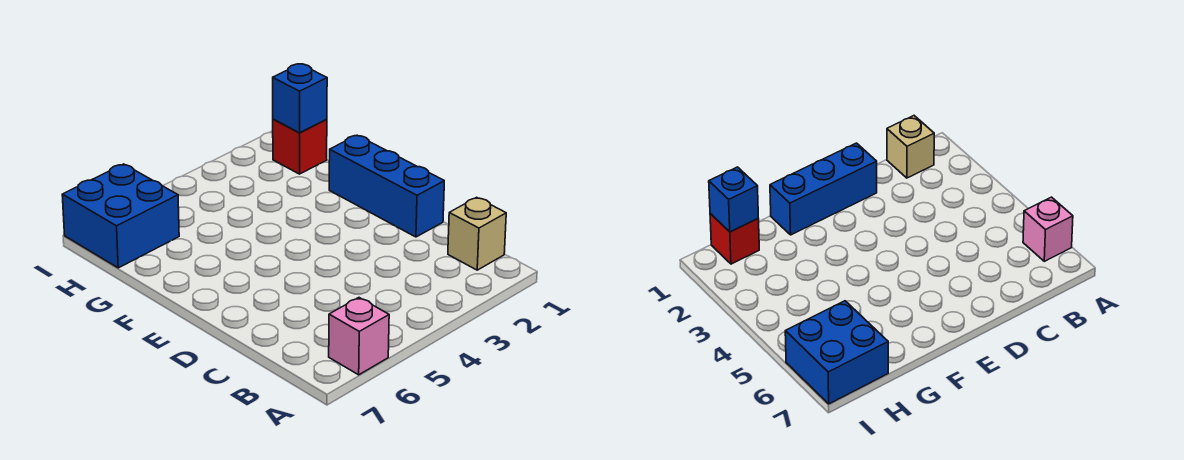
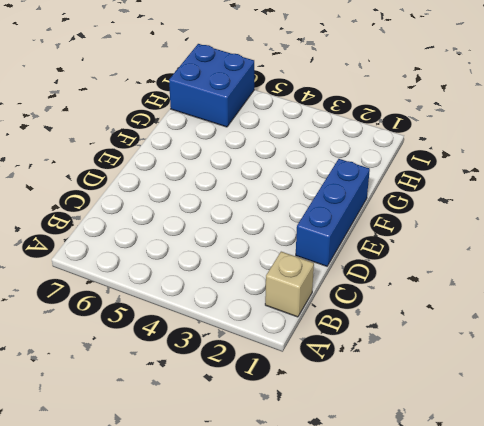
none -> pink 1x1 brick [329,298,389,375]
none -> red 1x1 brick [273,119,327,174]

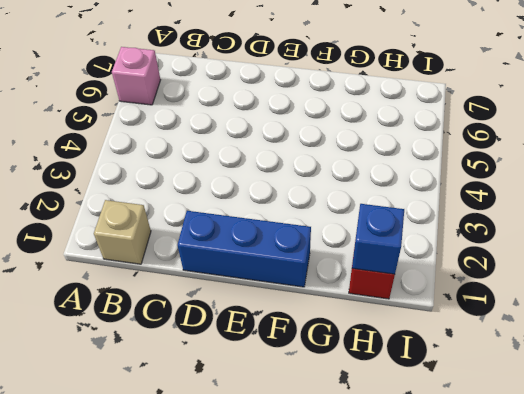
none -> blue 2x2 brick [62,164,179,268]

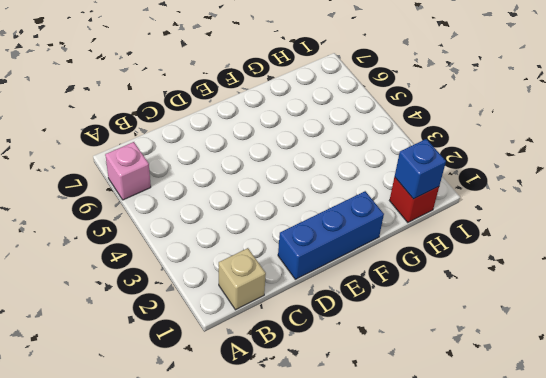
none -> blue 2x2 brick [62,164,179,268]

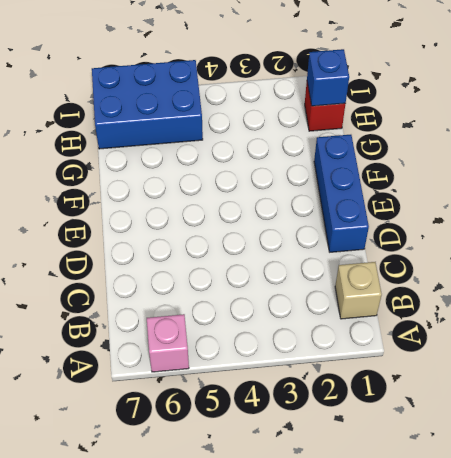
blue 2x3 brick [92,60,203,149] -> blue 2x2 brick [62,164,179,268]

